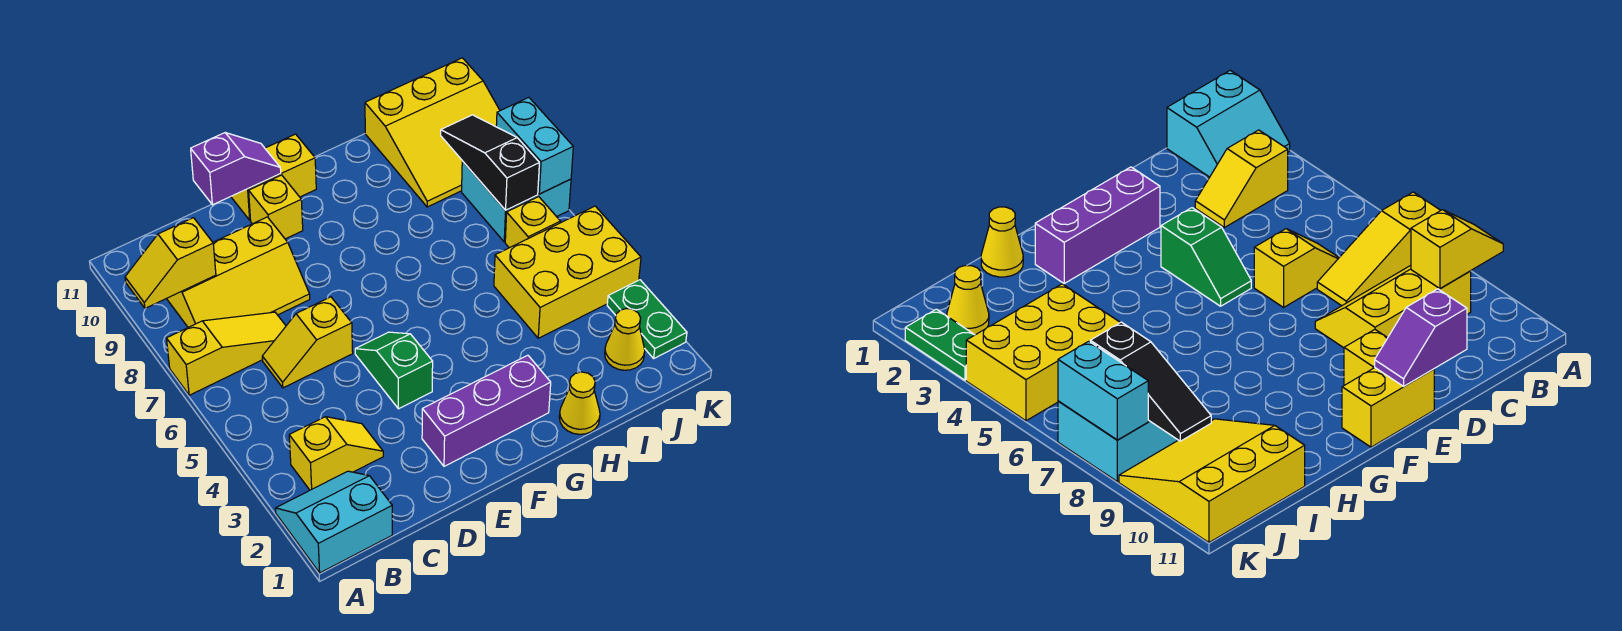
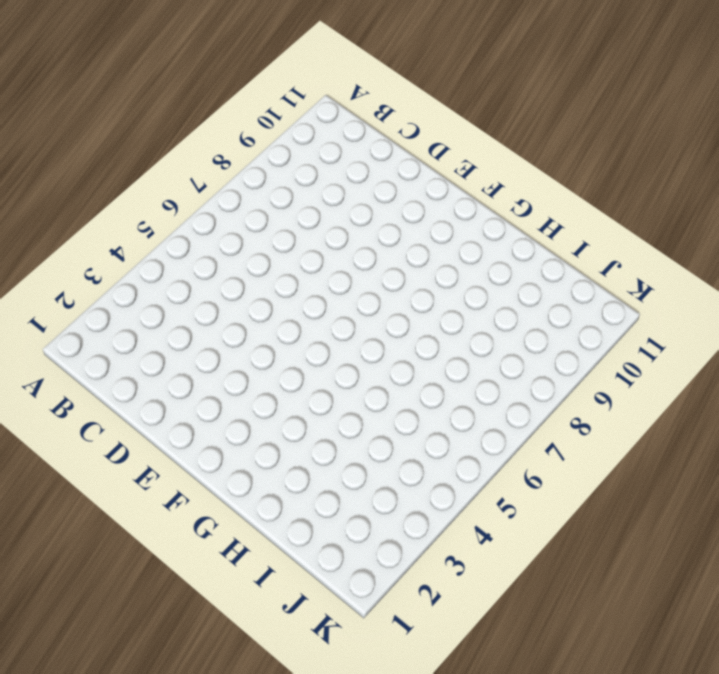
none -> cyan 2x2 slope [275,471,392,573]
none -> yellow 1x3 slope [167,312,286,395]
none -> yellow 1x2 slope [289,417,383,490]

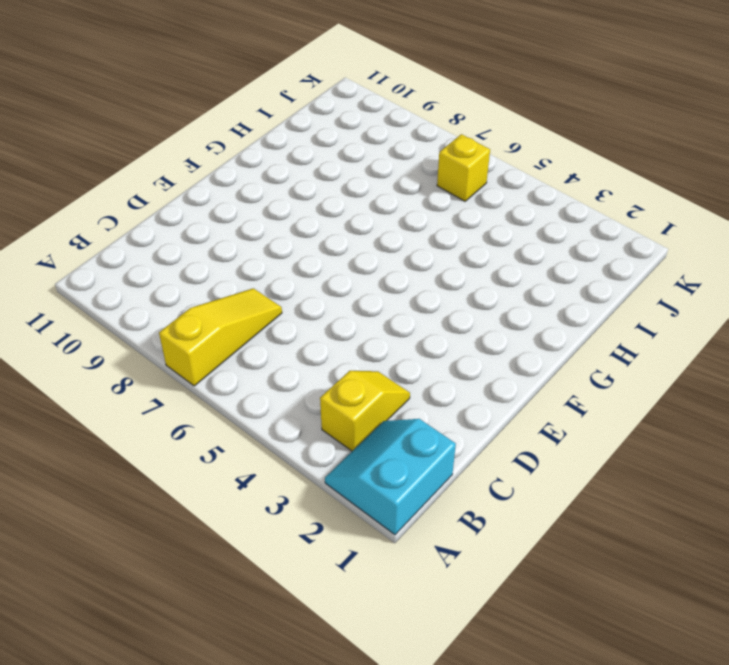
none -> yellow 2x3 slope [167,217,310,327]
none -> yellow 1x2 slope [262,297,353,388]
none -> purple 1x3 brick [422,355,551,466]

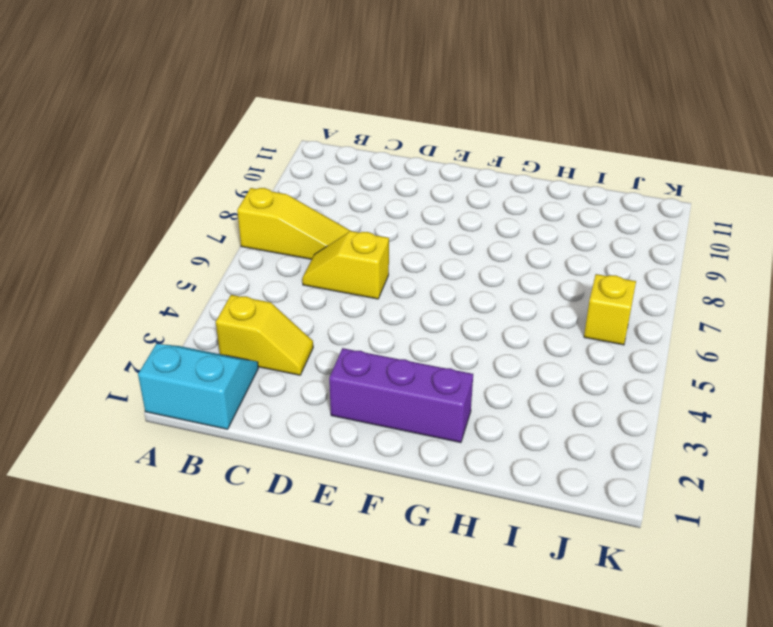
none -> yellow 2x3 slope [167,217,310,327]
none -> green 1x2 slope [355,332,433,409]
none -> yellow 1x1 brick [249,175,303,239]

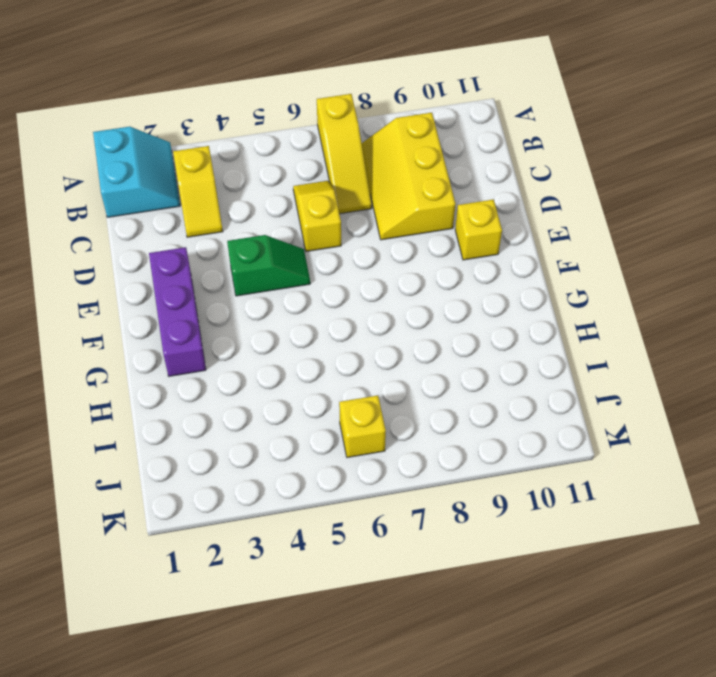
none -> yellow 1x2 brick [231,134,316,220]
none -> yellow 1x1 cone [559,372,600,434]
none -> yellow 2x3 brick [494,206,641,338]

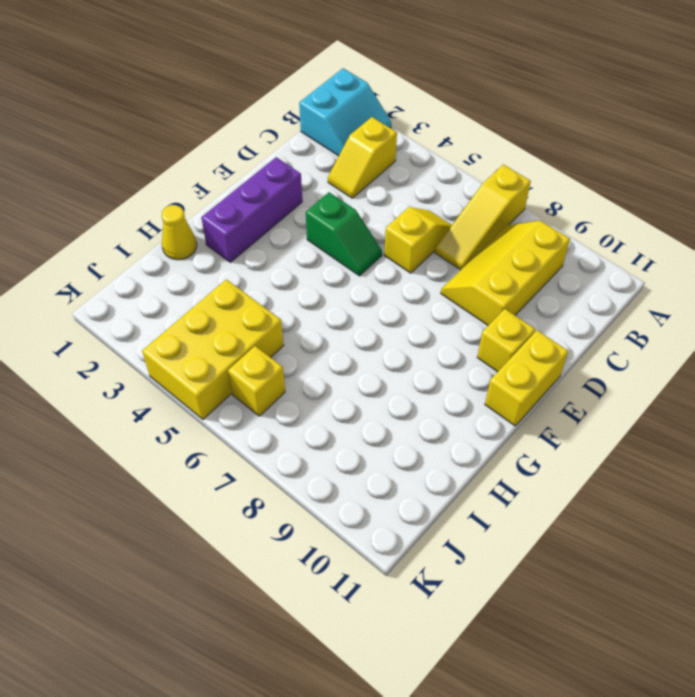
none -> yellow 3x3 slope [365,58,500,207]
none -> yellow 1x1 cone [605,309,645,370]
none -> cyan 2x2 brick [462,161,571,242]

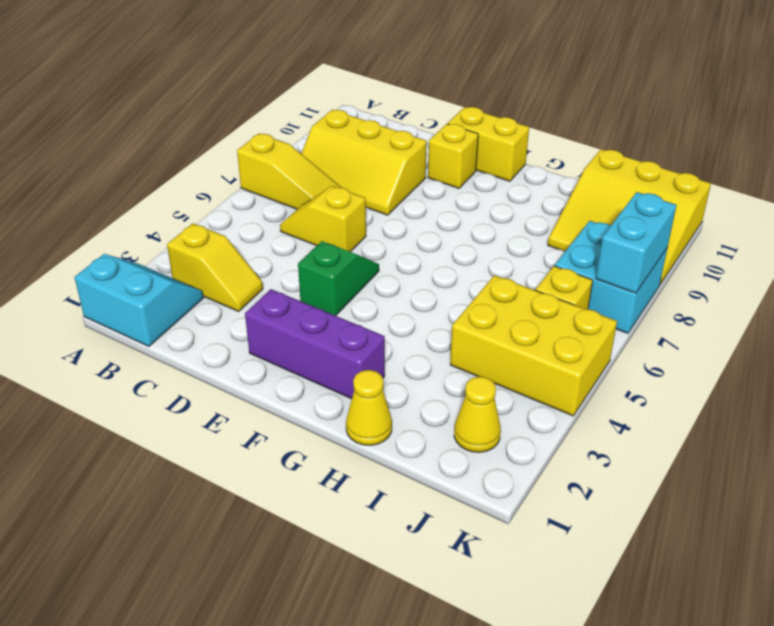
none -> green 1x2 plate [607,280,687,358]
none -> yellow 1x2 slope [125,218,216,308]
none -> purple 1x2 slope [191,133,281,205]

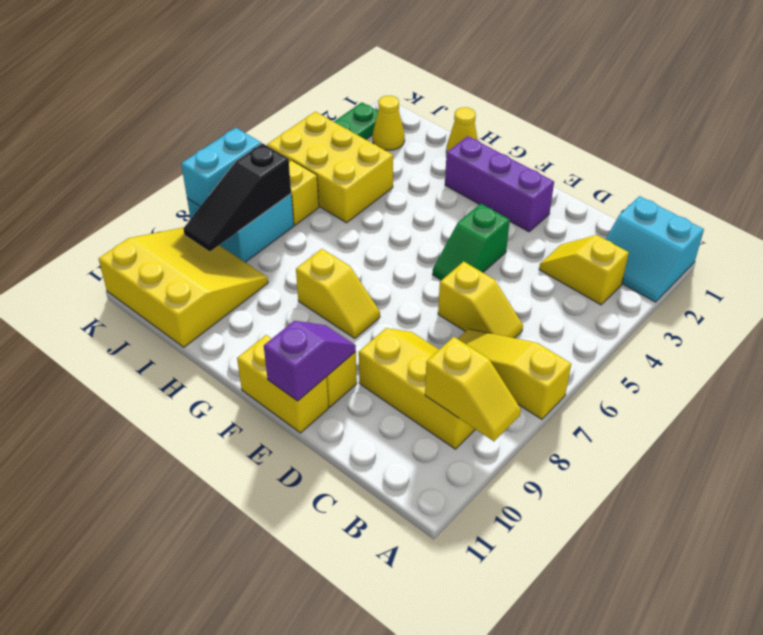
purple 1x2 slope [264,321,356,401] -> purple 1x2 slope turned to [191,133,281,205]
yellow 1x2 slope [296,249,380,338] -> none

